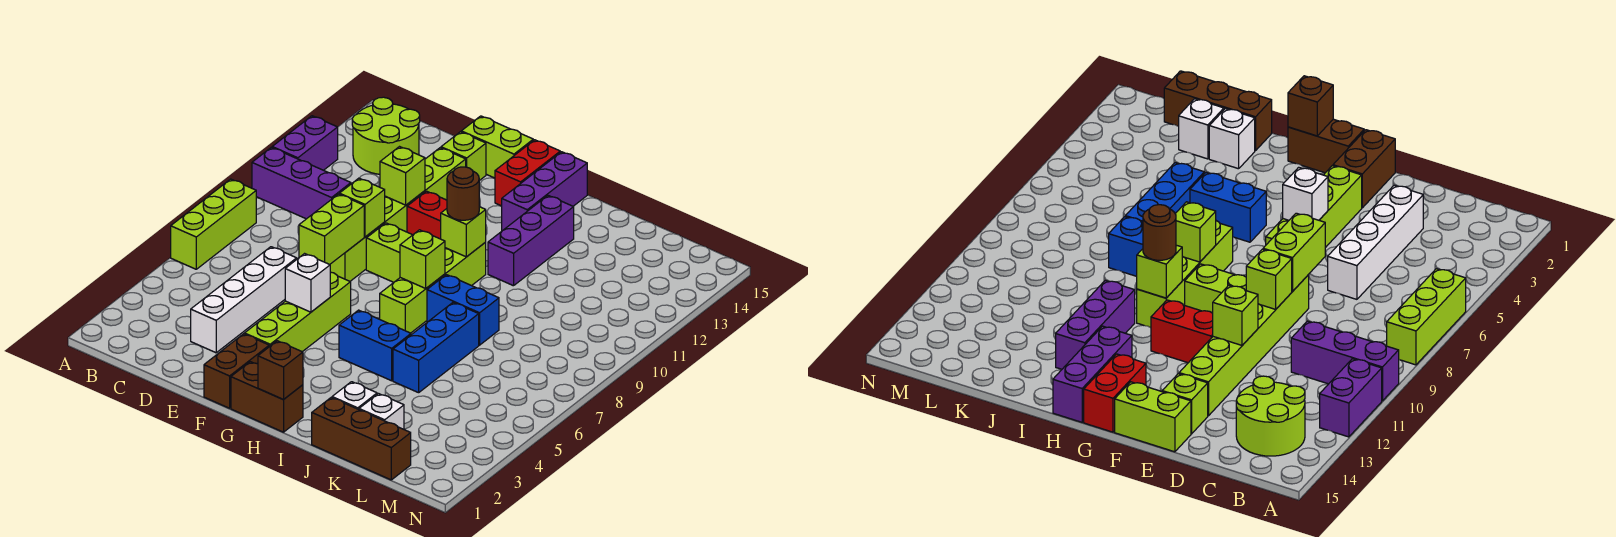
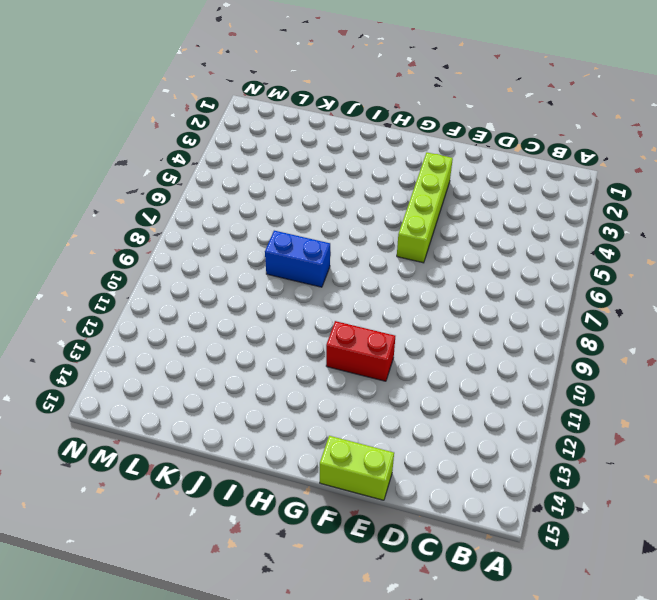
none -> lime 1x3 brick [171,179,256,269]
none -> purple 1x3 brick [252,147,351,219]
none -> purple 1x2 brick [272,116,338,170]
none -> lime 2x2 round brick [352,97,420,174]

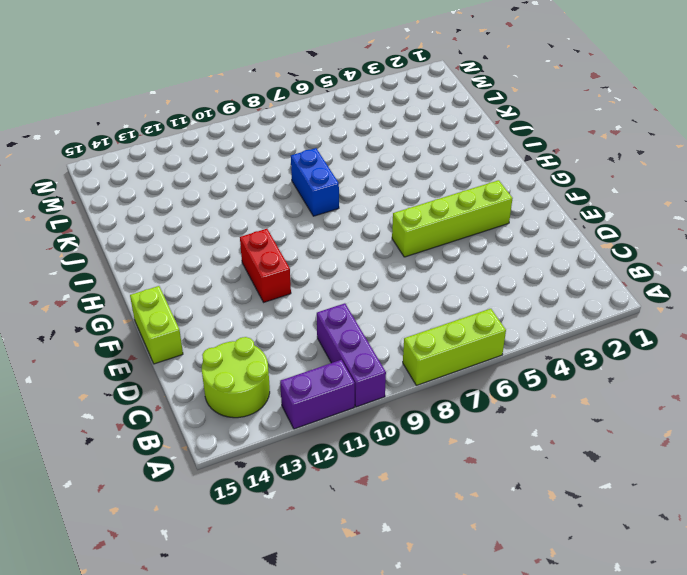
none -> white 1x4 brick [191,247,297,353]
none -> lime 1x6 brick [330,148,466,281]
none -> lime 1x1 brick [441,132,486,181]
none -> brown 1x2 brick [204,334,269,408]

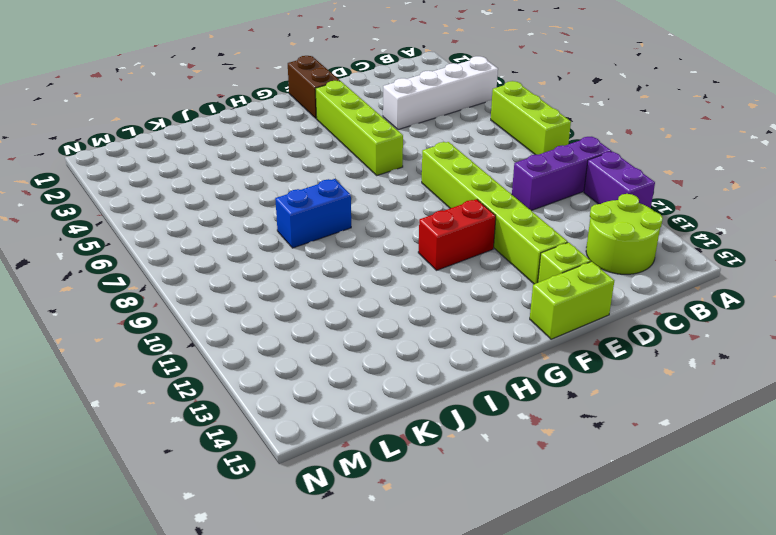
white 1x4 brick [383,56,498,130] -> white 1x4 brick turned to [191,247,297,353]
none -> lime 1x2 brick [366,223,412,282]
none -> brown 1x2 brick [231,362,303,432]
none -> red 1x2 brick [495,140,560,206]
none -> blue 1x2 brick [339,310,411,381]

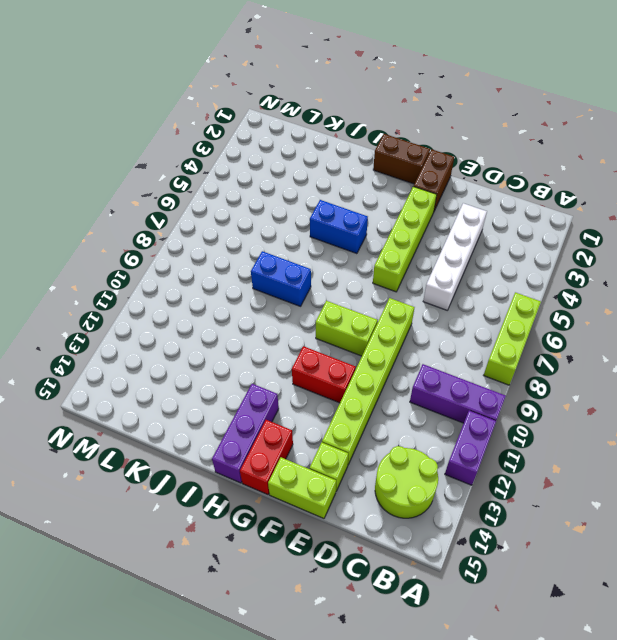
none -> lime 1x4 brick [380,242,486,333]
none -> purple 1x3 brick [488,196,574,286]
none -> brown 1x3 brick [312,398,411,480]
none -> white 1x1 brick [332,382,377,409]

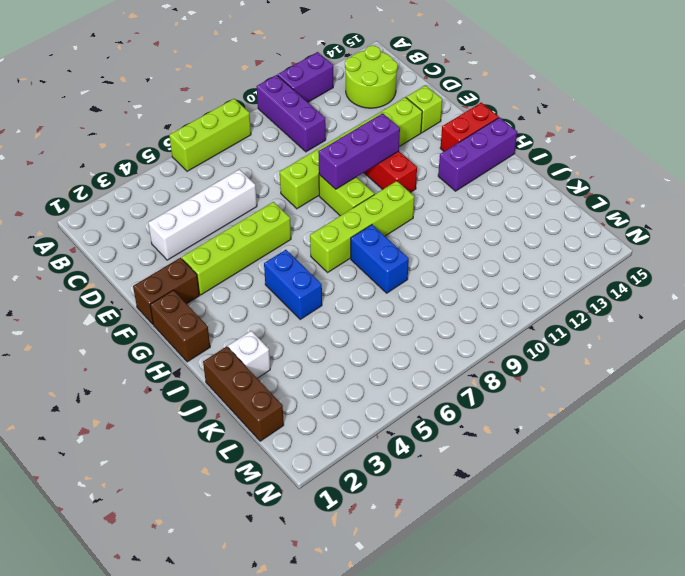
purple 1x3 brick [318,113,400,189] -> purple 1x3 brick moved to [488,196,574,286]
none -> lime 1x2 brick [461,116,533,178]
none -> blue 1x3 brick [393,302,479,393]
none -> white 1x1 brick [359,394,404,429]
none -> lime 1x2 brick [299,194,364,264]

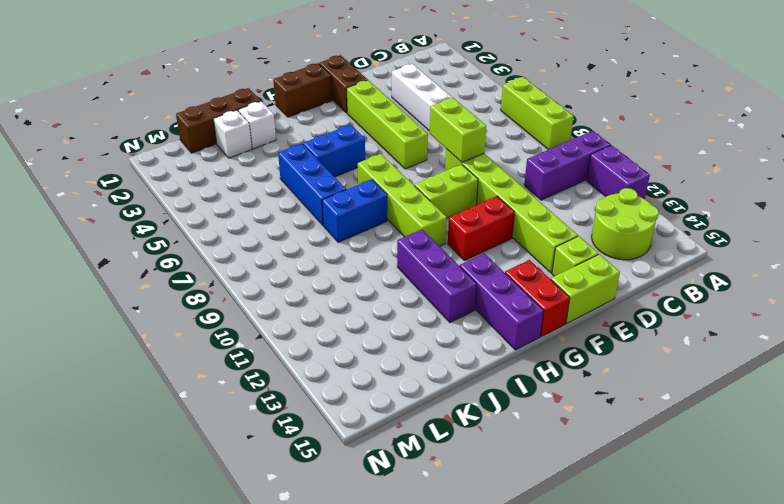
none -> lime 1x1 brick [339,178,385,237]
none -> lime 1x1 brick [380,147,425,205]
none -> white 1x1 brick [285,254,330,312]
none -> brown 1x1 brick [258,341,303,400]

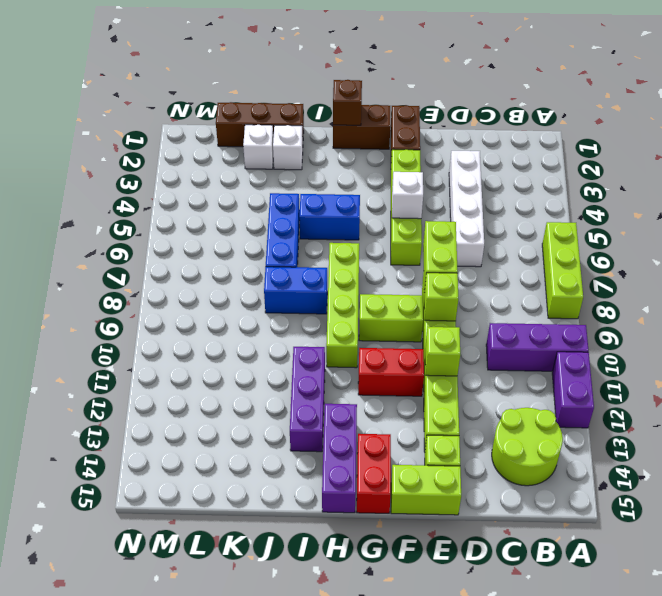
none -> lime 1x1 brick [400,230,445,288]
none -> lime 1x1 brick [441,207,486,257]
none -> brown 1x1 round brick [447,167,479,220]

